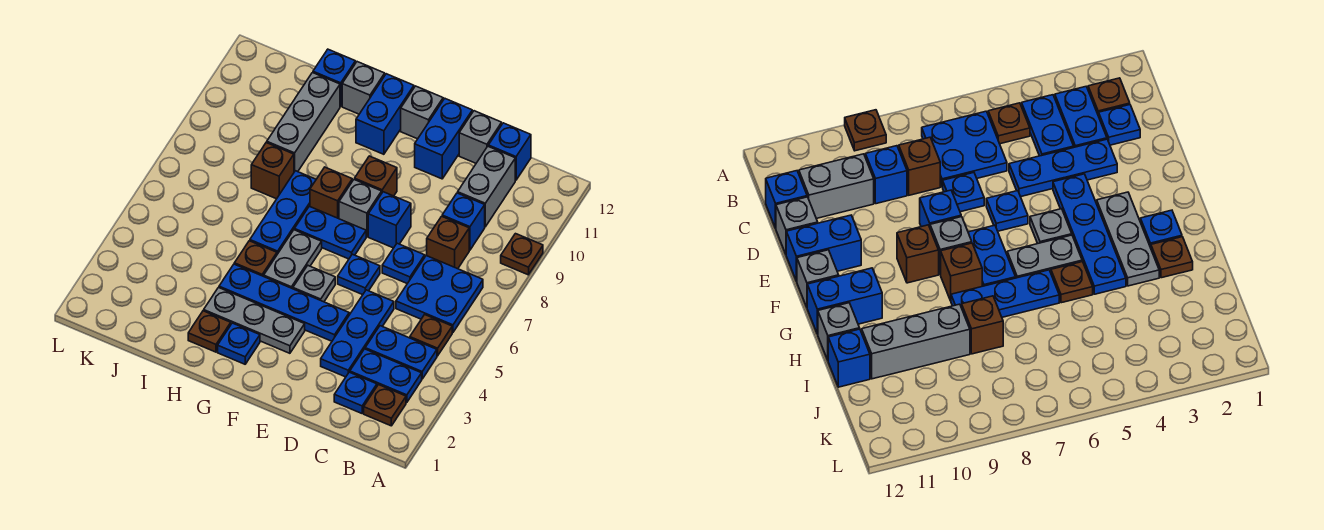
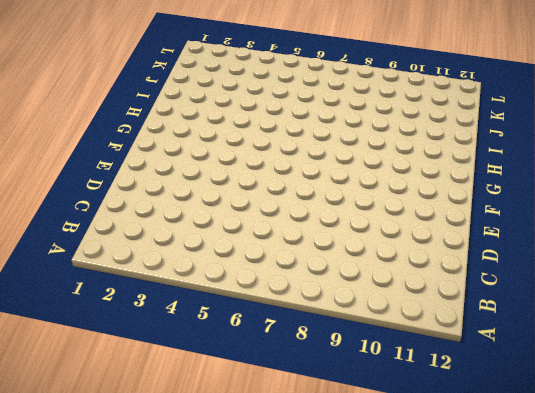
none -> brown 1x1 plate [501,234,543,275]
none -> brown 1x1 plate [364,385,406,426]
none -> blue 1x2 plate [350,349,422,403]
none -> blue 1x2 plate [365,326,437,379]

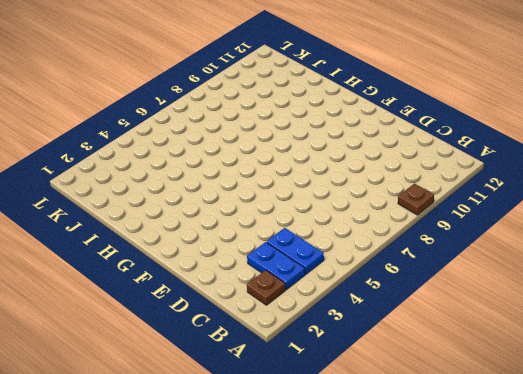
none -> brown 1x1 plate [410,315,452,356]
none -> blue 2x2 plate [396,255,483,332]
none -> blue 1x1 plate [334,372,377,413]
none -> brown 1x1 brick [427,216,469,269]

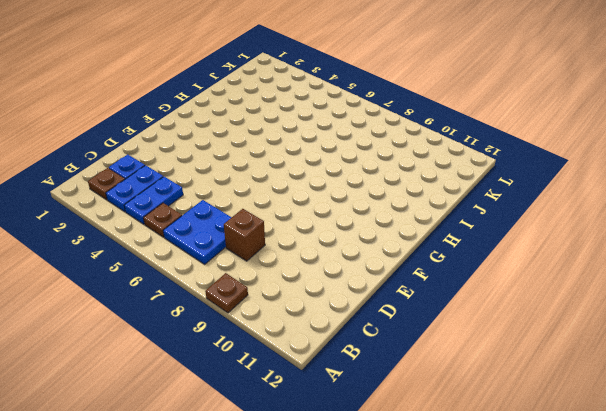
none -> blue 1x1 brick [442,193,485,250]
none -> grey 1x2 brick [458,147,515,227]
none -> blue 1x1 brick [488,123,531,180]
none -> blue 1x3 plate [321,290,394,377]

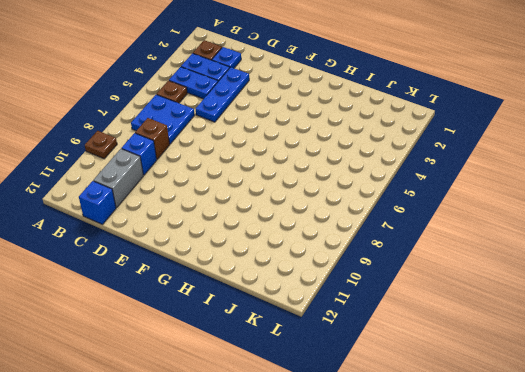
none -> blue 1x1 plate [382,243,425,284]
none -> grey 1x1 brick [459,111,502,163]
none -> blue 1x4 plate [219,264,349,341]
none -> blue 1x1 plate [338,254,380,295]

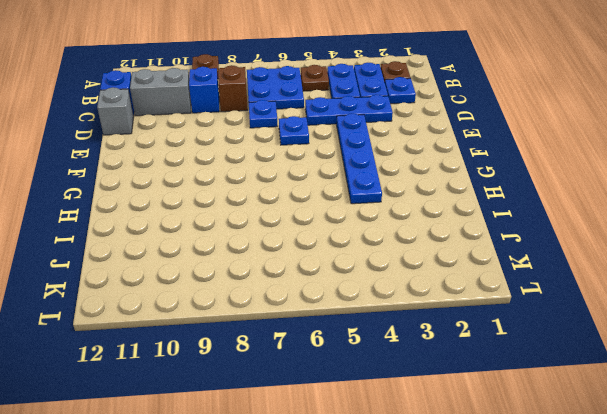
none -> blue 1x1 brick [368,192,411,248]
none -> blue 1x2 brick [415,99,472,179]
none -> grey 1x3 plate [204,288,305,353]
none -> grey 1x1 plate [293,266,335,302]

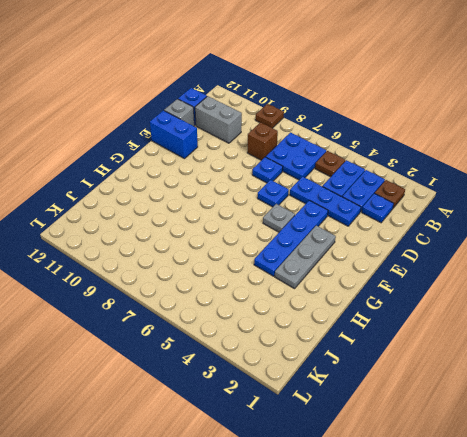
none -> blue 1x1 brick [442,193,485,250]
none -> blue 1x1 brick [368,192,411,248]
none -> blue 1x2 plate [294,206,366,259]
none -> grey 1x1 brick [339,179,382,237]

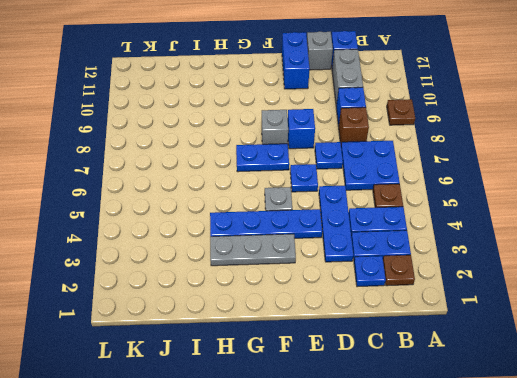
none -> brown 1x1 brick [355,156,397,196]
none -> grey 1x1 brick [401,86,443,139]
none -> blue 1x1 plate [218,323,260,364]
none -> grey 1x2 plate [264,230,322,289]

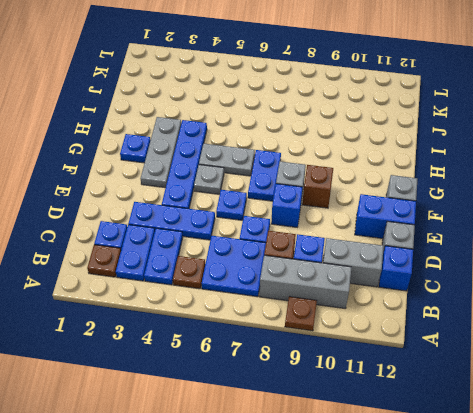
grey 1x3 brick [260,255,352,308] -> grey 1x3 brick moved to [267,73,340,172]
none -> brown 1x1 brick [310,167,352,219]
none -> blue 1x2 brick [356,74,414,154]
none -> brown 1x1 plate [188,311,231,352]
none -> brown 1x1 plate [234,241,277,276]

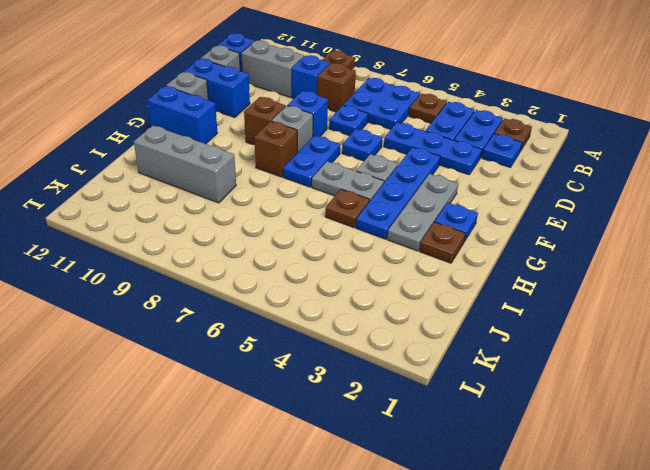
none -> blue 1x3 plate [250,171,316,254]
none -> grey 1x1 brick [342,62,385,114]
none -> brown 1x1 brick [251,142,294,199]
none -> blue 1x1 brick [313,49,355,106]

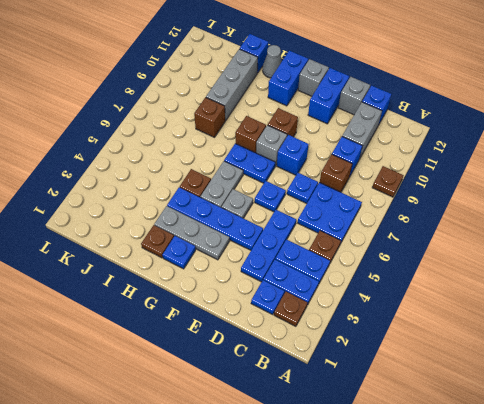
grey 1x1 cone [263,45,282,78] -> grey 1x1 brick [342,62,385,114]
none -> blue 1x3 plate [250,171,316,254]

